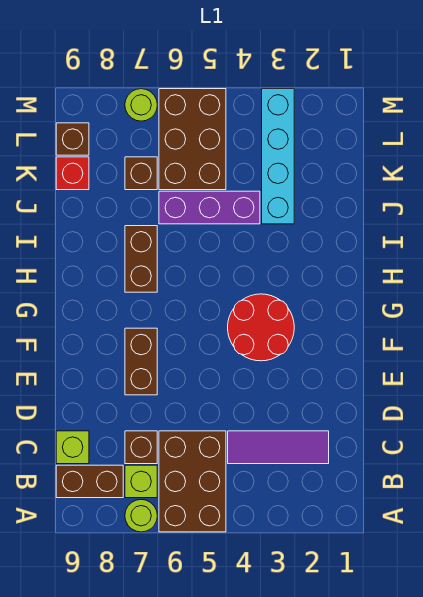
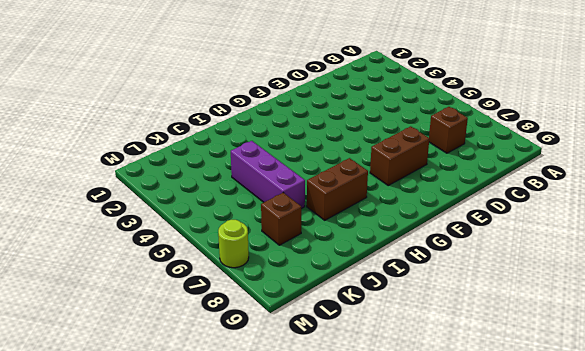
none -> brown 2x3 brick [159,431,226,532]
none -> lime 1x1 round brick [125,500,157,532]
none -> lime 1x1 brick [125,465,157,498]

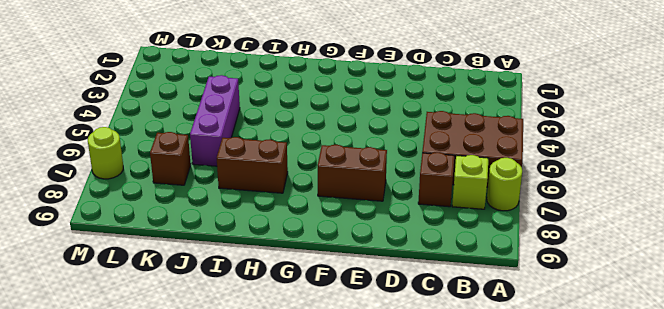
none -> brown 1x2 brick [56,465,123,498]
none -> purple 1x3 tile [228,431,329,464]
none -> lime 1x1 brick [56,431,89,464]

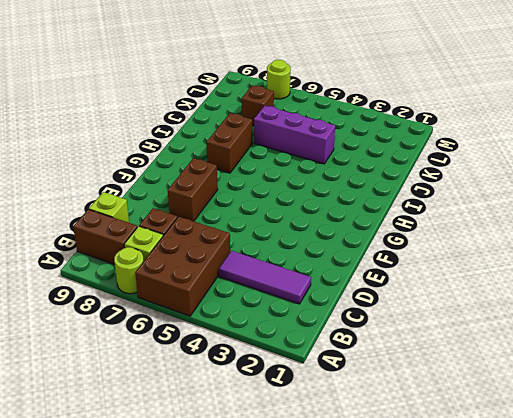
none -> red 2x2 round brick [228,294,294,361]
none -> cyan 1x4 brick [262,89,294,224]
none -> brown 2x3 brick [159,89,226,190]

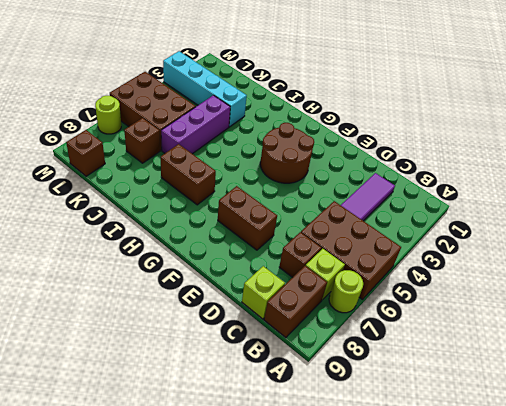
brown 2x2 round brick [260,123,314,183] -> red 2x2 round brick [228,294,294,361]
none -> red 1x1 brick [56,157,89,190]

